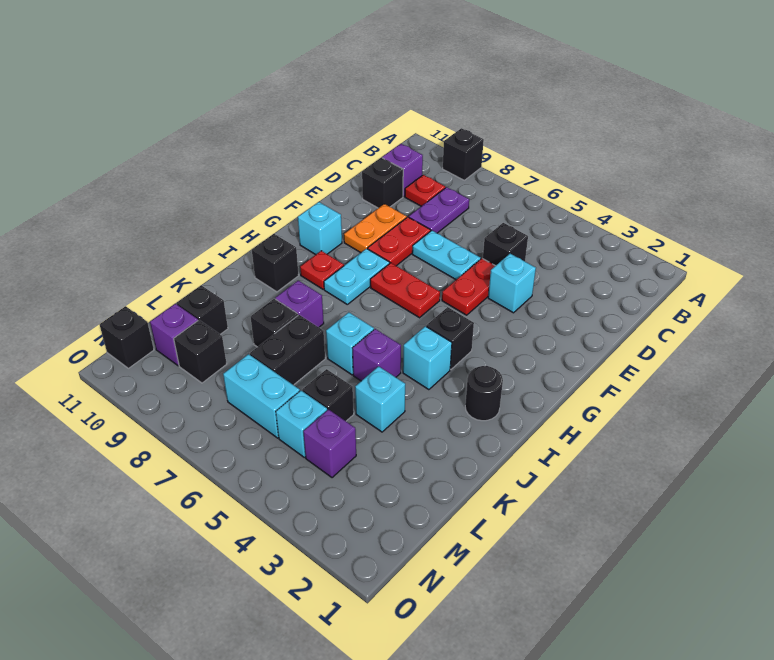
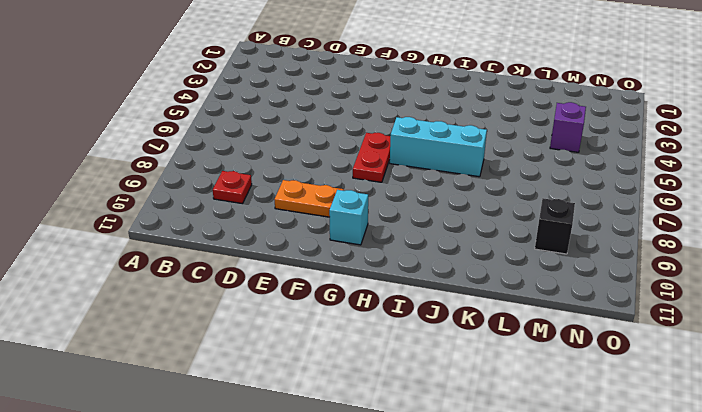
cyan 1x3 brick [390,117,487,177] -> cyan 1x1 brick [326,312,374,375]
none -> black 1x1 brick [443,128,484,180]
none -> purple 1x2 plate [409,187,469,233]
none -> purple 1x1 brick [382,144,423,196]
none -> black 1x1 brick [483,223,528,266]

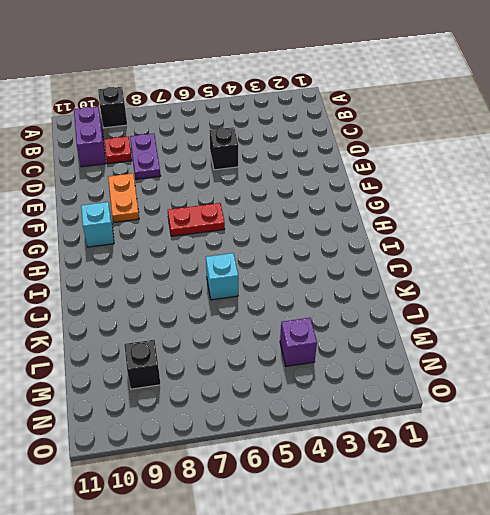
purple 1x2 brick [74,107,106,167] -> purple 1x1 brick [382,144,423,196]
none -> black 1x1 brick [362,157,403,208]
none -> cyan 1x1 brick [488,254,536,313]
none -> red 1x2 plate [442,258,495,315]
none -> cyan 1x2 plate [412,231,481,280]

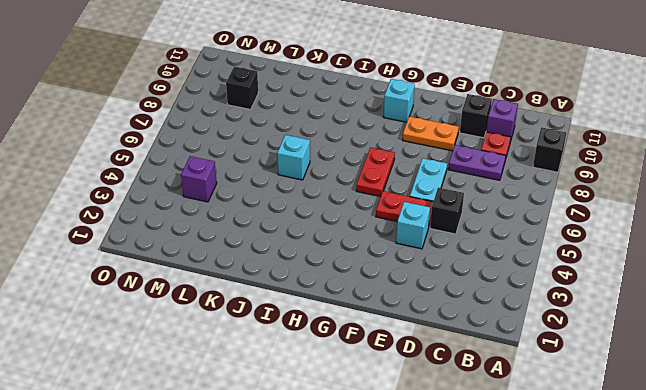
none -> red 1x2 plate [368,217,431,266]
none -> cyan 1x2 plate [324,249,390,304]
none -> black 1x1 brick [426,307,474,369]
none -> red 1x1 plate [300,251,344,289]

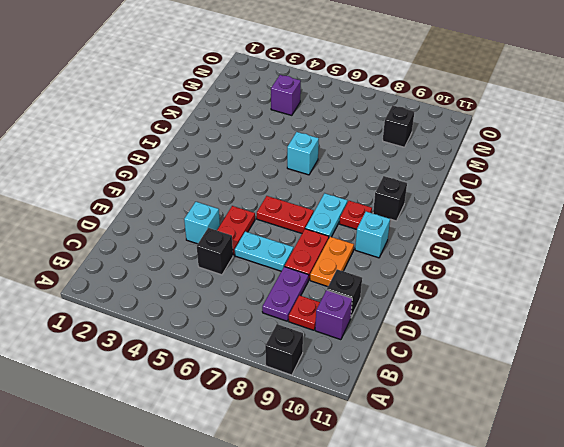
none -> black 1x1 brick [426,307,474,369]
none -> black 1x1 round brick [465,366,503,421]
none -> cyan 1x1 brick [403,326,452,390]
none -> purple 1x1 brick [353,329,401,381]

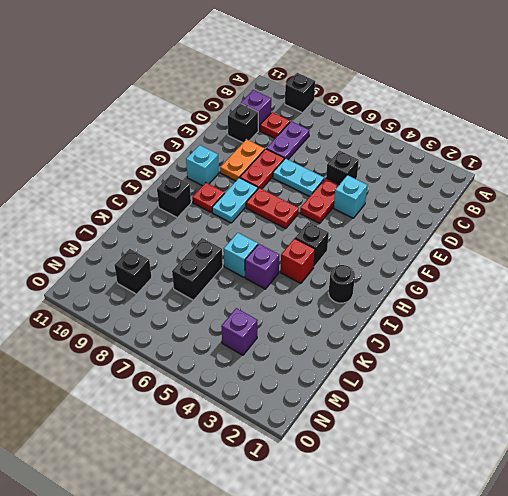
red 1x1 brick [281,238,315,283] -> cyan 1x1 brick [403,326,452,390]
none -> purple 1x1 brick [275,280,324,327]
none -> cyan 1x1 brick [355,366,405,432]
none -> black 1x1 brick [251,299,298,347]
none -> black 1x1 brick [302,369,354,421]

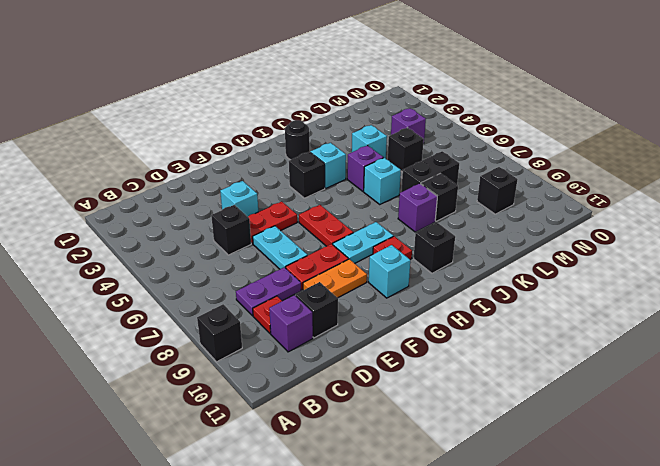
none -> black 1x1 brick [177,285,228,334]
none -> cyan 1x1 brick [276,391,327,457]
none -> cyan 1x2 brick [223,354,300,438]
none -> purple 1x1 brick [150,304,198,366]

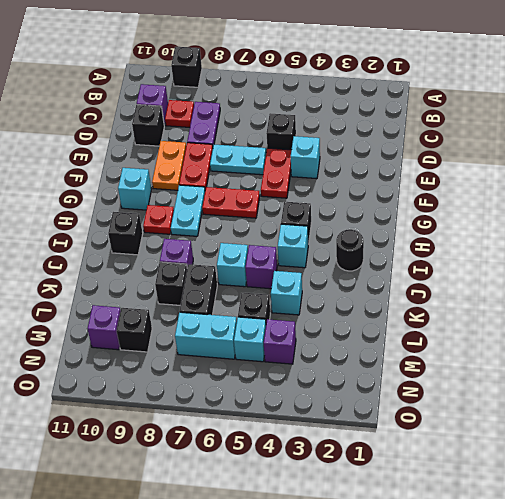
none -> black 1x1 brick [177,285,228,334]
none -> black 1x1 brick [100,306,154,368]

